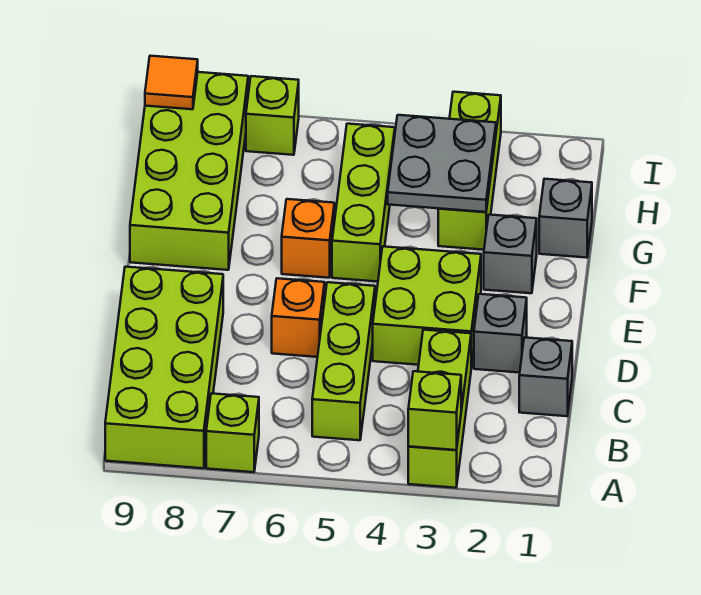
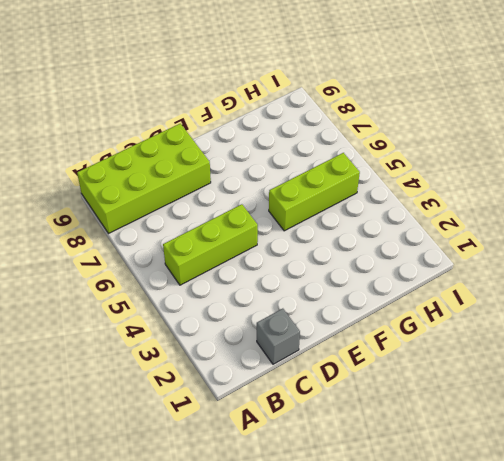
none -> lime 1x3 brick [408,330,471,488]
none -> lime 1x1 brick [206,393,259,472]
none -> grey 1x1 brick [474,294,527,373]

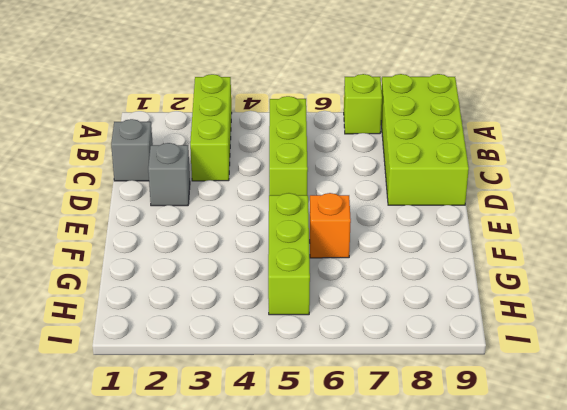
none -> lime 2x2 brick [373,247,481,368]
none -> orange 1x1 brick [272,278,325,357]
none -> grey 1x1 brick [484,215,537,293]

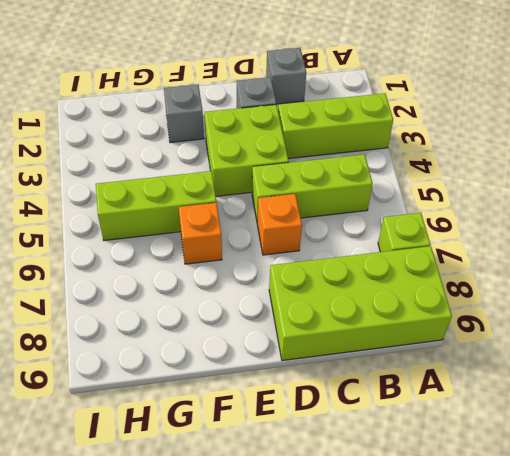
none -> lime 2x4 brick [130,72,248,270]
none -> grey 1x1 brick [539,179,592,258]
none -> lime 1x3 brick [438,92,501,250]

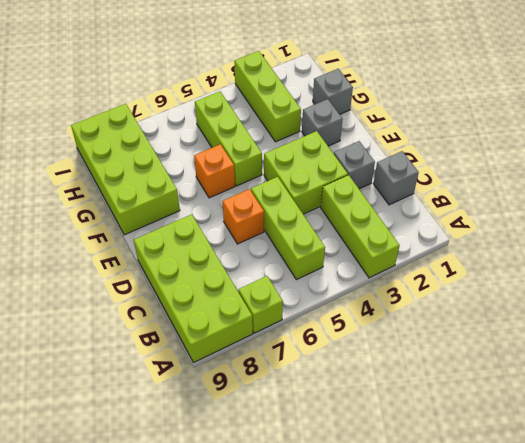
none -> lime 1x1 brick [246,76,299,155]
none -> lime 1x1 brick [408,371,461,450]
none -> grey 2x2 plate [388,115,496,212]

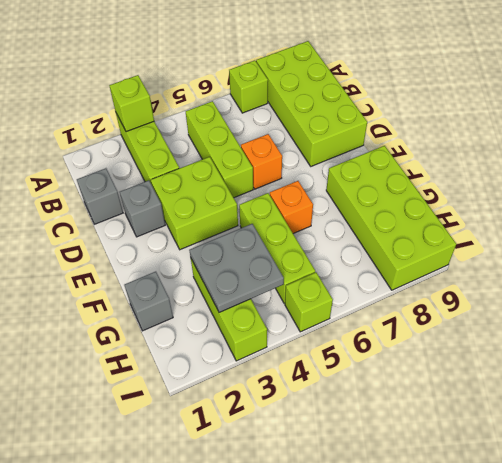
lime 1x1 brick [285,272,333,332] -> lime 1x1 brick moved to [246,76,299,155]
none -> grey 1x1 brick [484,215,537,293]
none -> orange 1x1 tile [145,56,198,109]

